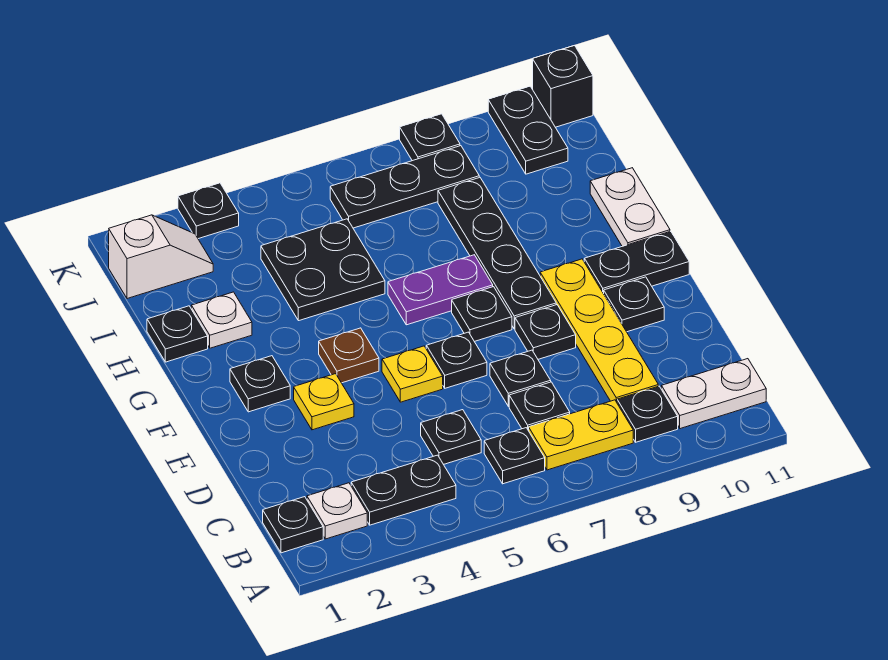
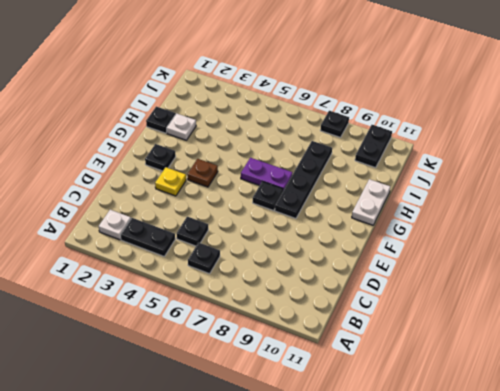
none -> black 1x1 plate [263,497,323,553]
none -> yellow 1x2 plate [529,400,633,470]
none -> black 1x1 plate [617,386,678,442]
none -> white 1x2 plate [661,359,766,429]

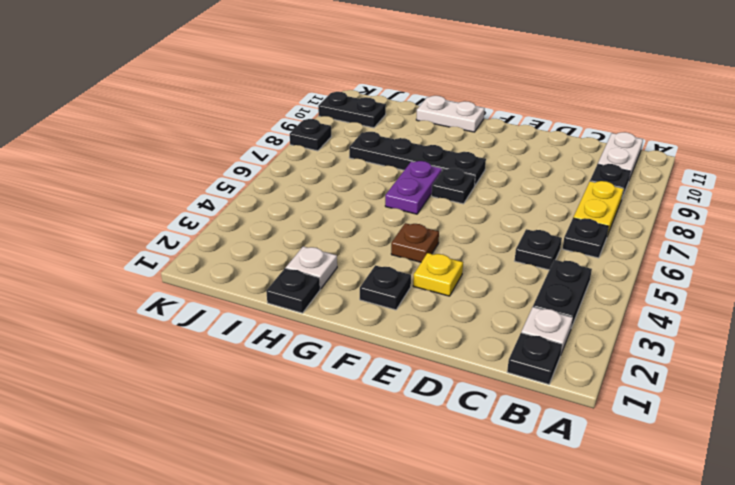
none -> black 1x1 plate [509,382,570,431]
none -> yellow 1x4 plate [540,259,658,402]
none -> black 1x1 plate [490,350,551,406]
none -> yellow 1x1 plate [382,346,443,402]

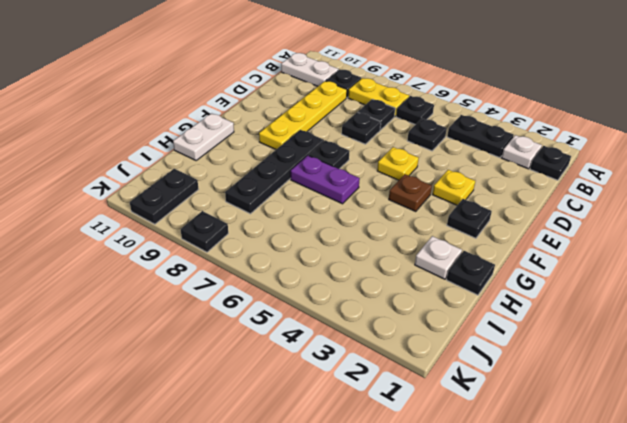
none -> black 1x1 plate [426,332,487,388]
none -> black 1x1 plate [515,305,576,359]
none -> black 1x1 plate [604,277,664,332]
none -> black 1x2 plate [584,231,689,294]

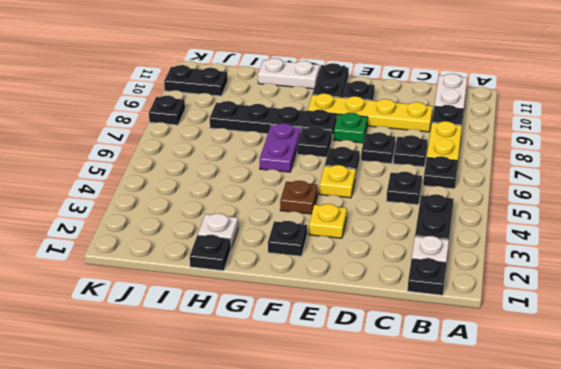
green 1x1 plate [334,113,368,143] -> black 1x1 plate [515,305,576,359]
none -> black 2x2 plate [261,219,385,321]
none -> white 1x2 slope [109,215,213,299]
none -> black 1x3 plate [330,146,479,228]
none -> black 1x1 plate [178,183,239,239]

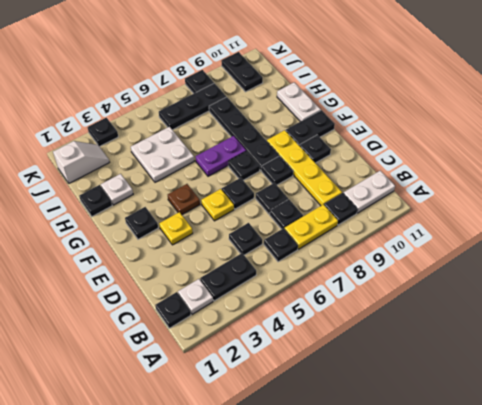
white 2x2 plate [131,127,194,182] -> black 2x2 plate [261,219,385,321]
none -> black 1x1 brick [533,46,593,127]

